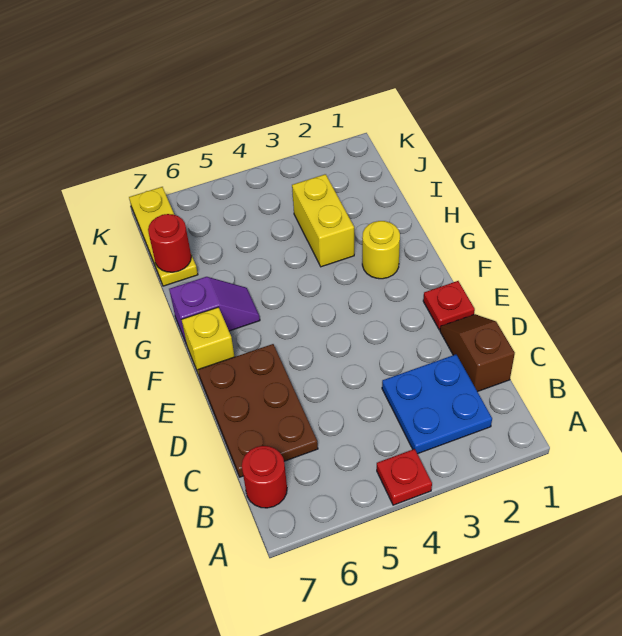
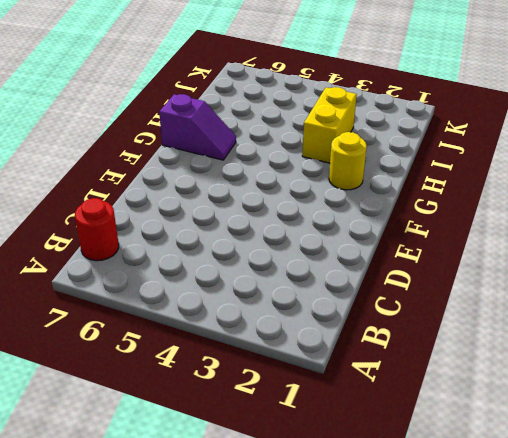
none -> red 1x1 plate [377,449,432,505]
none -> blue 2x2 plate [382,354,492,454]
none -> brown 1x2 slope [440,314,515,392]

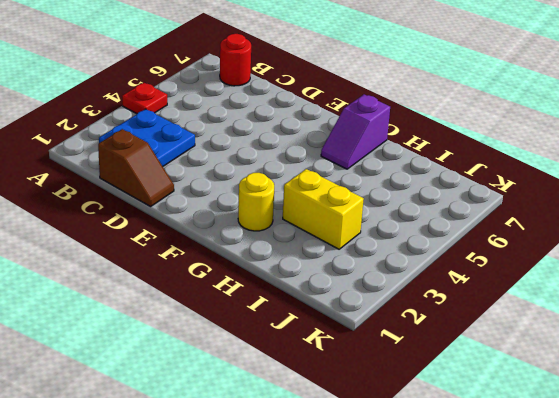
none -> brown 2x3 plate [198,344,318,477]
none -> red 1x1 plate [423,281,475,330]
none -> yellow 1x1 brick [182,307,235,375]

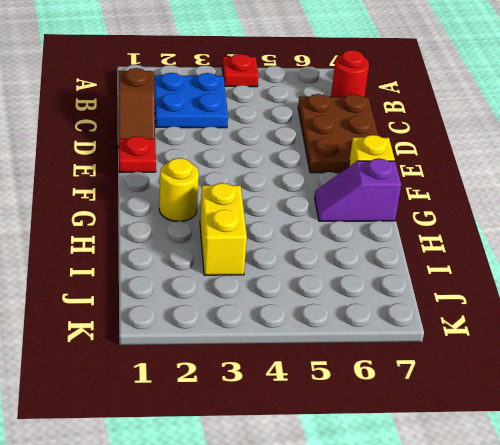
none -> yellow 1x3 plate [129,187,198,286]
none -> red 1x1 round brick [148,214,191,272]

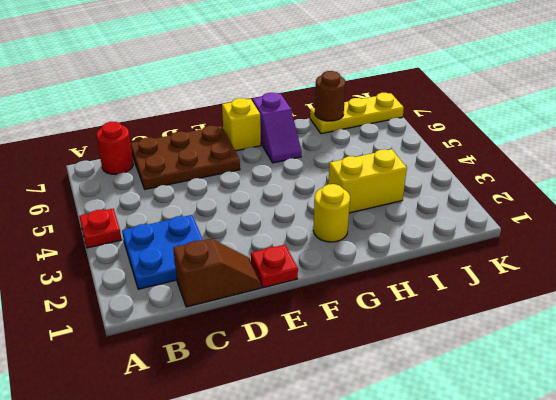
brown 1x1 round brick [315,71,346,121] -> red 1x1 round brick [148,214,191,272]

